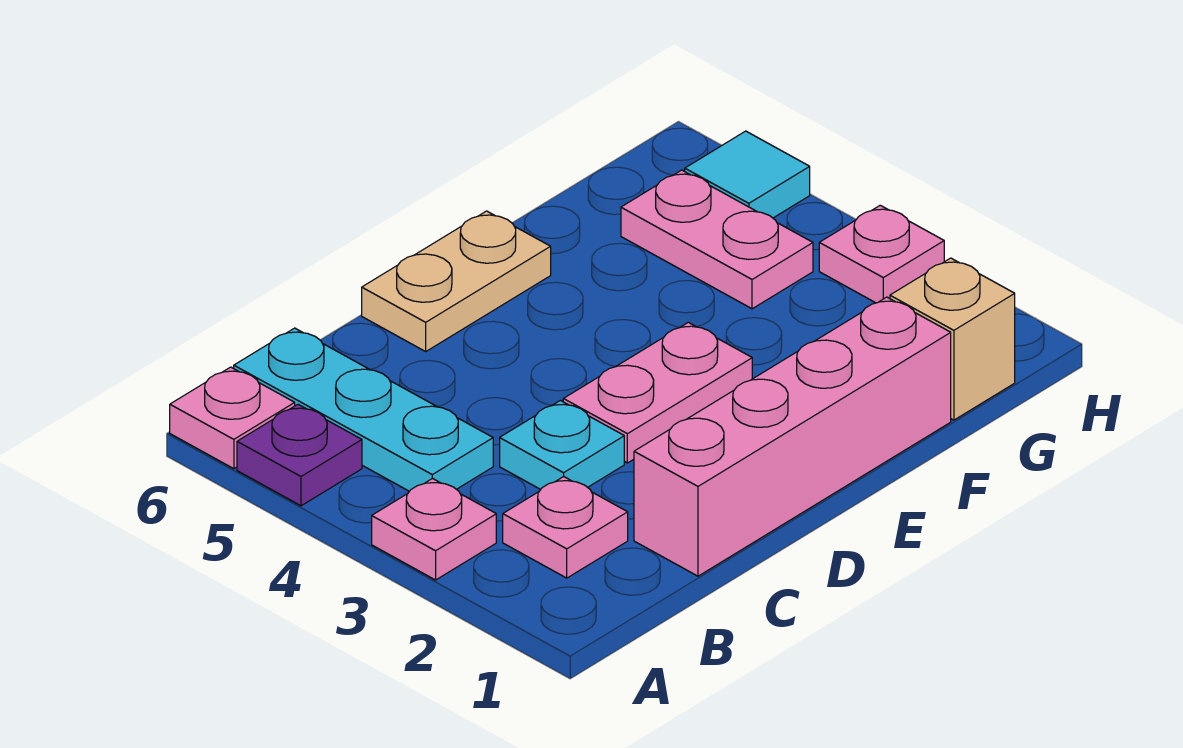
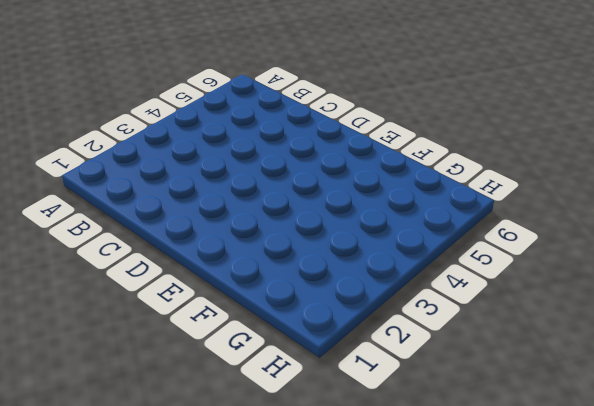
none -> pink 1x1 plate [372,478,496,580]
none -> purple 1x1 plate [237,404,362,506]
none -> pink 1x1 plate [170,367,295,469]

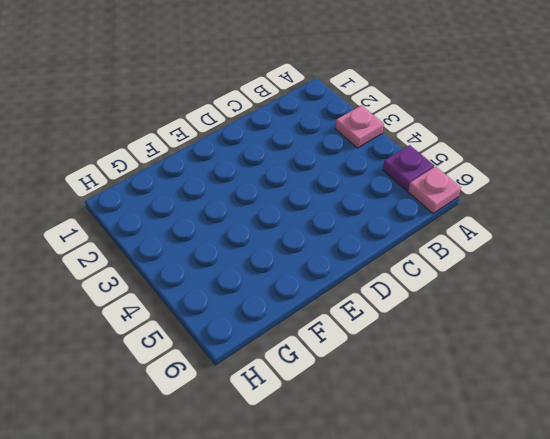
none -> pink 1x1 plate [503,477,628,578]
none -> cyan 1x3 plate [234,328,493,491]
none -> pink 1x4 brick [634,297,951,576]

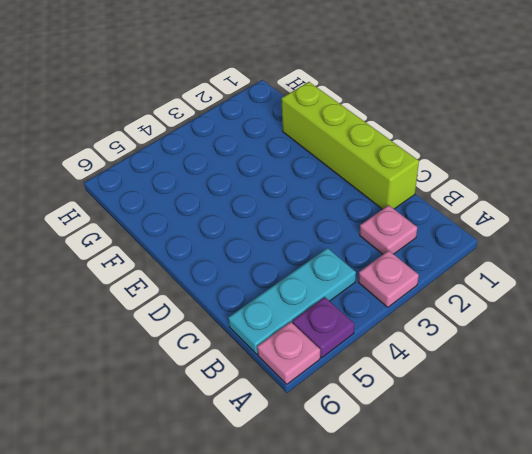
lime 1x4 brick [281,82,419,209] -> pink 1x4 brick [634,297,951,576]
none -> cyan 1x1 plate [500,400,624,489]
none -> pink 1x2 plate [563,322,752,463]
none -> tan 1x2 plate [362,211,551,351]

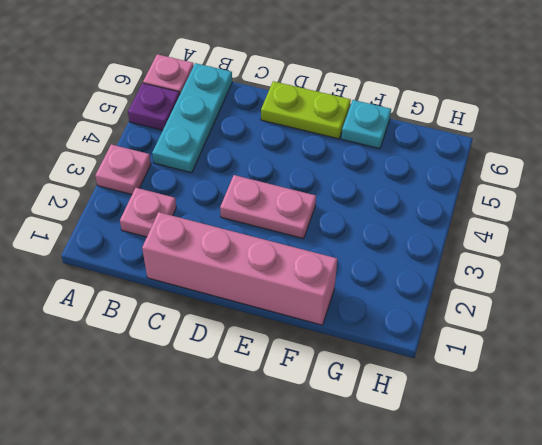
lime 1x2 plate [261,81,351,139] -> tan 1x2 plate [362,211,551,351]
cyan 1x1 plate [341,100,391,149] -> cyan 1x1 plate moved to [500,400,624,489]
none -> tan 1x1 brick [890,258,1015,420]
none -> pink 1x2 plate [621,170,813,309]
none -> pink 1x1 plate [819,205,944,303]

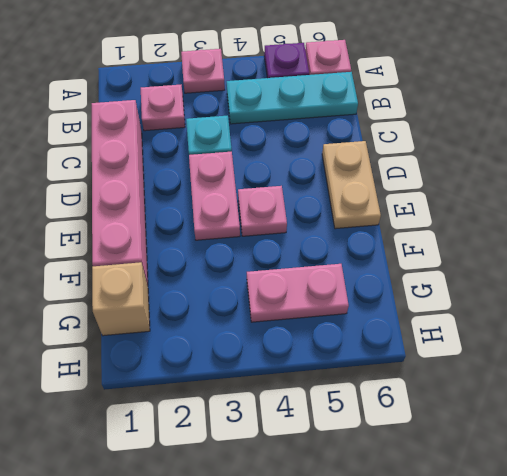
pink 1x1 plate [238,186,287,236] -> pink 1x1 plate moved to [819,205,944,303]
none -> cyan 1x1 tile [685,131,810,218]

